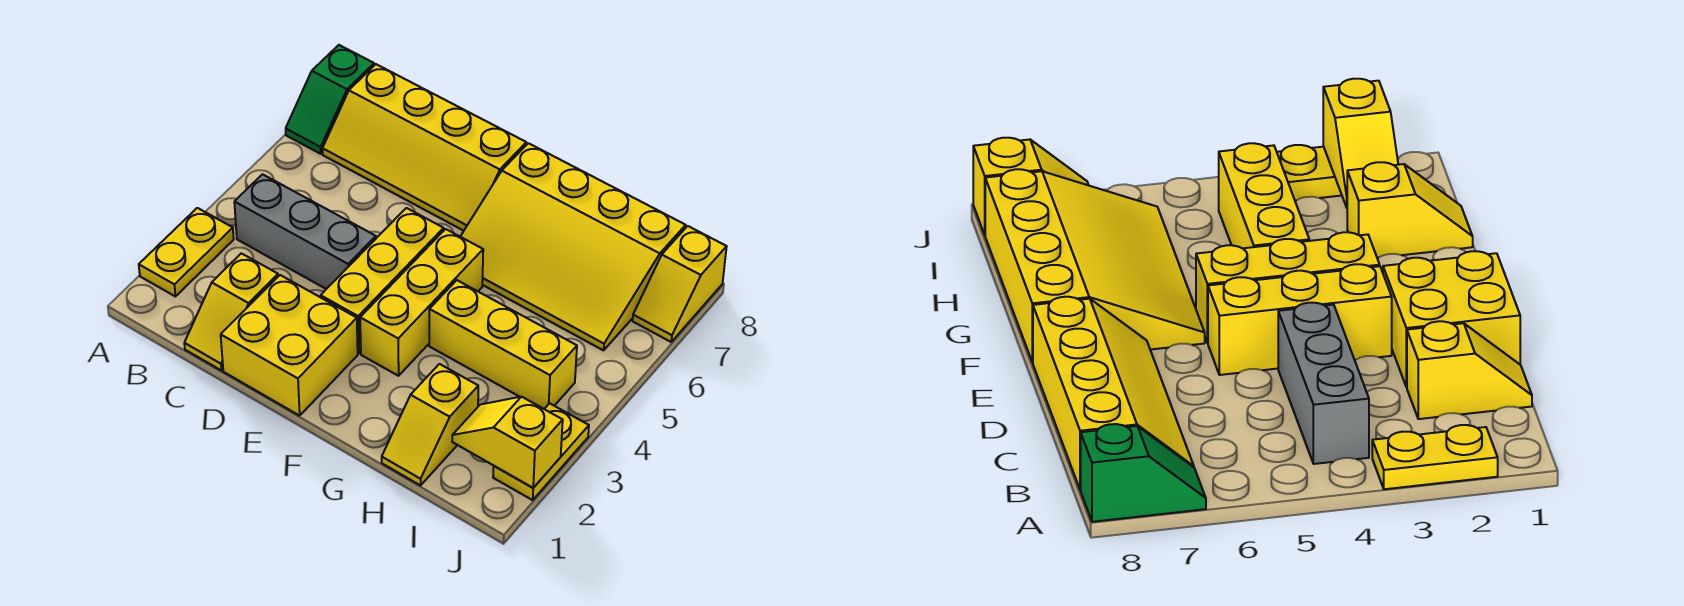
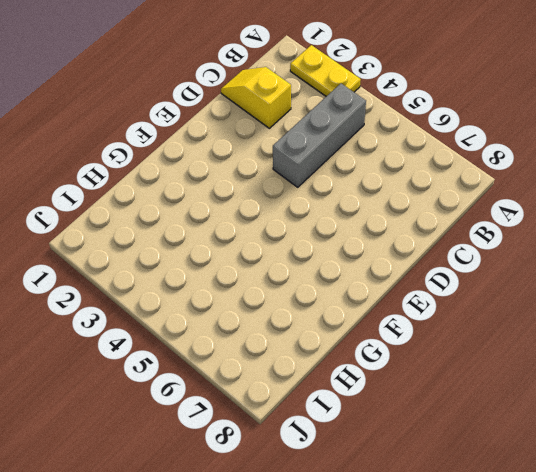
none -> green 1x2 slope [286,45,374,154]
none -> yellow 2x4 slope [322,64,526,231]
none -> yellow 2x2 brick [221,275,358,416]

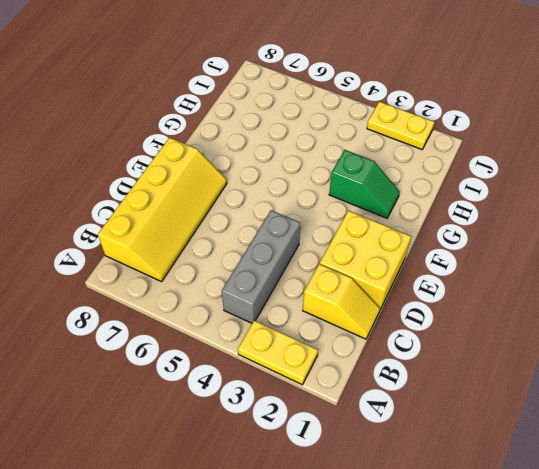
green 1x2 slope [329,150,400,218] -> green 1x2 slope moved to [286,45,374,154]
none -> yellow 1x3 brick [321,208,444,353]
none -> yellow 1x3 brick [360,229,483,376]
none -> yellow 3x4 slope [460,143,686,350]

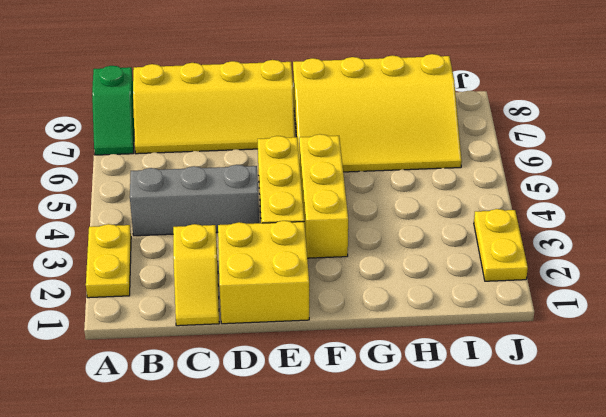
none -> yellow 1x3 brick [429,280,577,409]
none -> yellow 1x2 slope [382,364,478,485]
none -> yellow 1x2 slope [633,226,727,342]

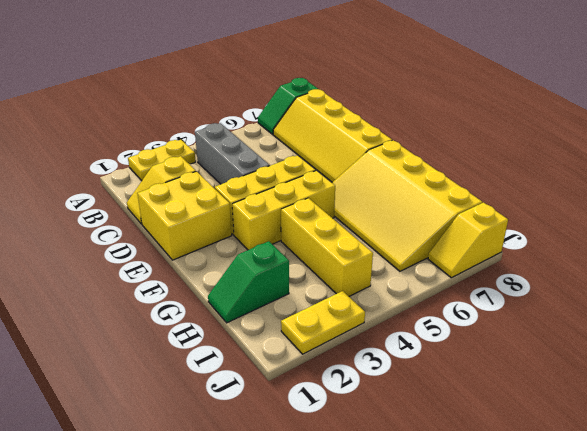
green 1x2 slope [208,241,289,323] -> yellow 1x2 slope [382,364,478,485]
none -> yellow 1x2 slope [452,397,563,488]

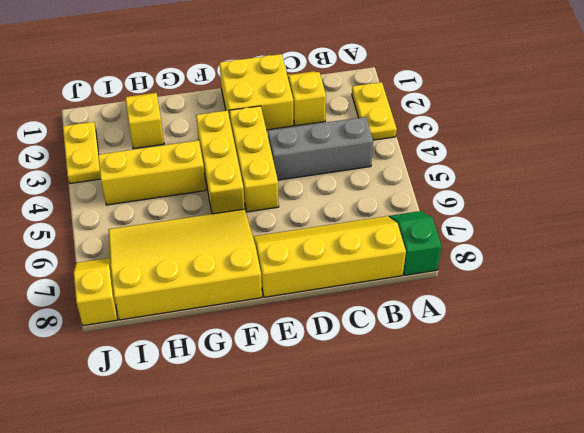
none -> yellow 1x2 slope [452,397,563,488]

